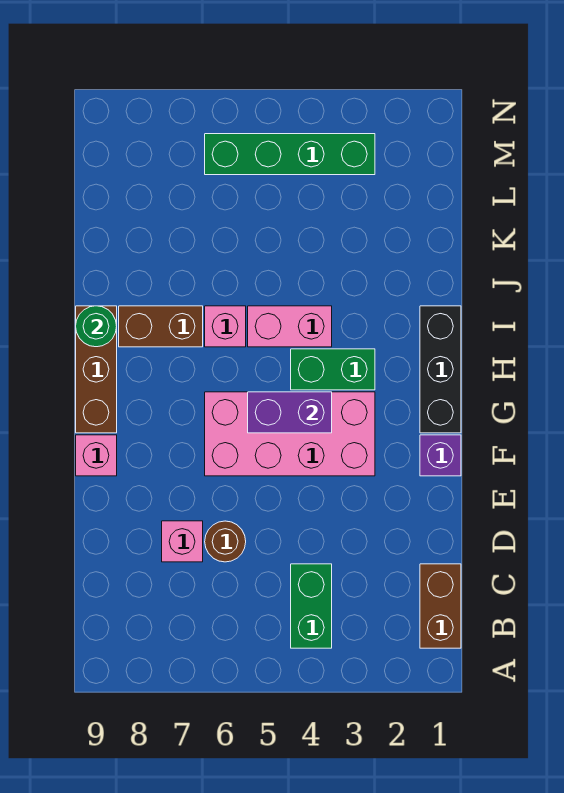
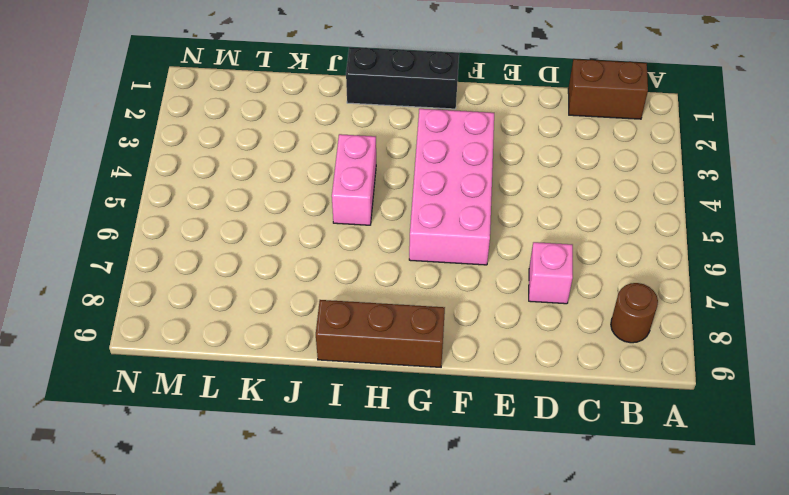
brown 1x1 round brick [611,283,658,343] -> brown 1x1 round brick moved to [205,521,246,562]
none -> green 1x2 brick [291,564,332,648]
none -> purple 1x1 brick [420,435,461,476]
none -> pink 1x1 brick [76,435,117,476]

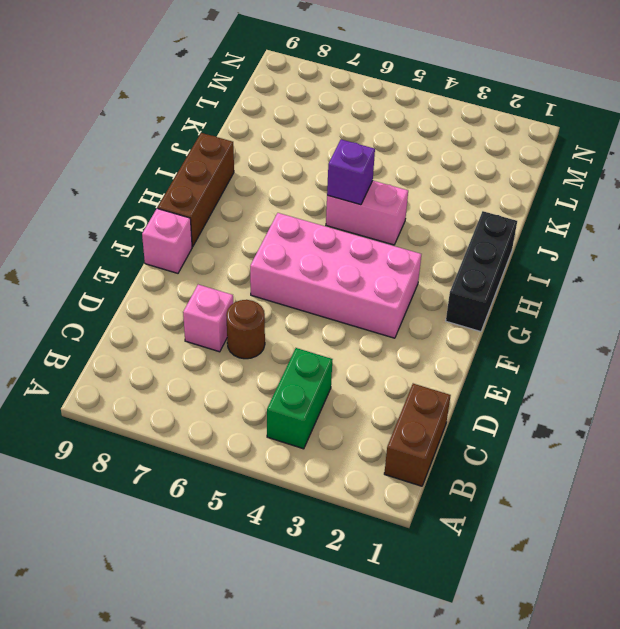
purple 1x1 brick [327,139,375,205] -> purple 1x1 brick moved to [420,435,461,476]
none -> green 1x2 brick [291,349,375,390]
none -> pink 1x1 brick [205,306,246,347]
none -> brown 1x2 brick [119,306,203,347]

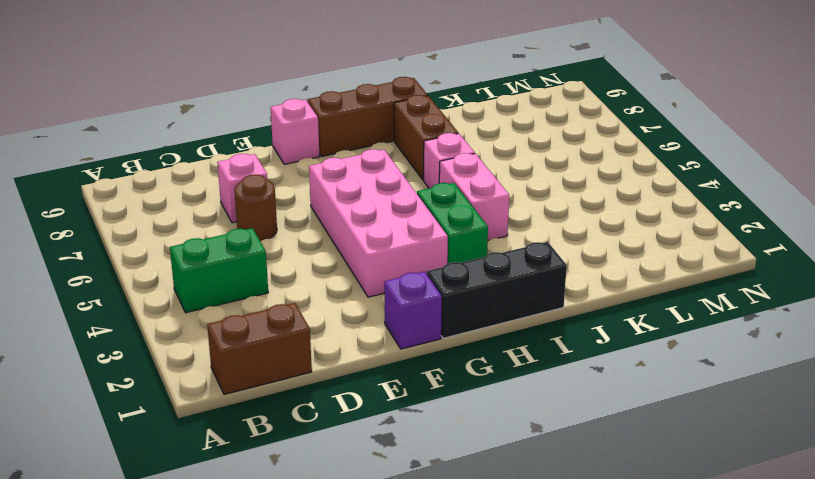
none -> green 1x4 brick [205,134,375,175]
none -> purple 1x2 brick [248,392,332,433]
none -> green 1x1 round brick [76,306,117,347]

